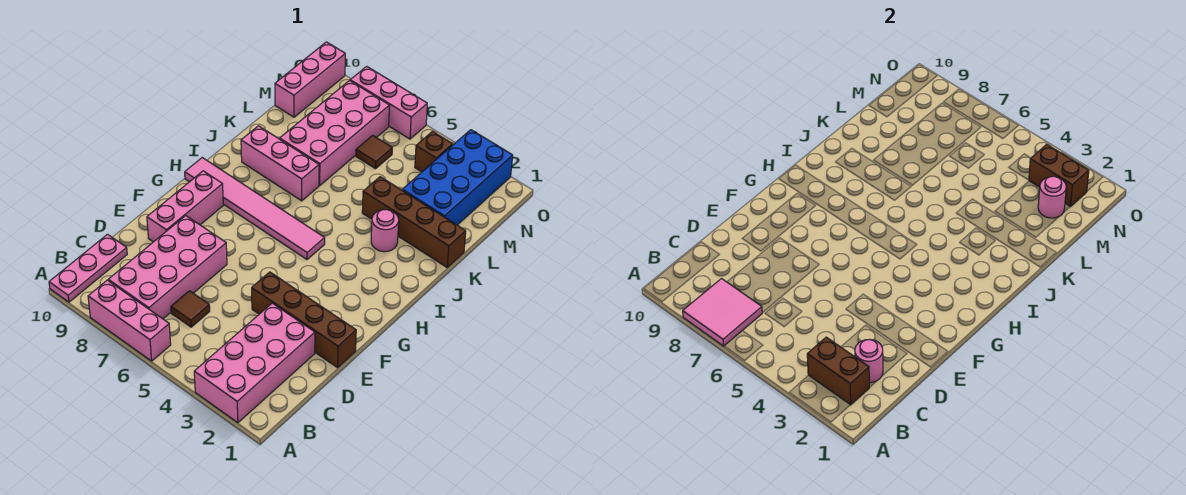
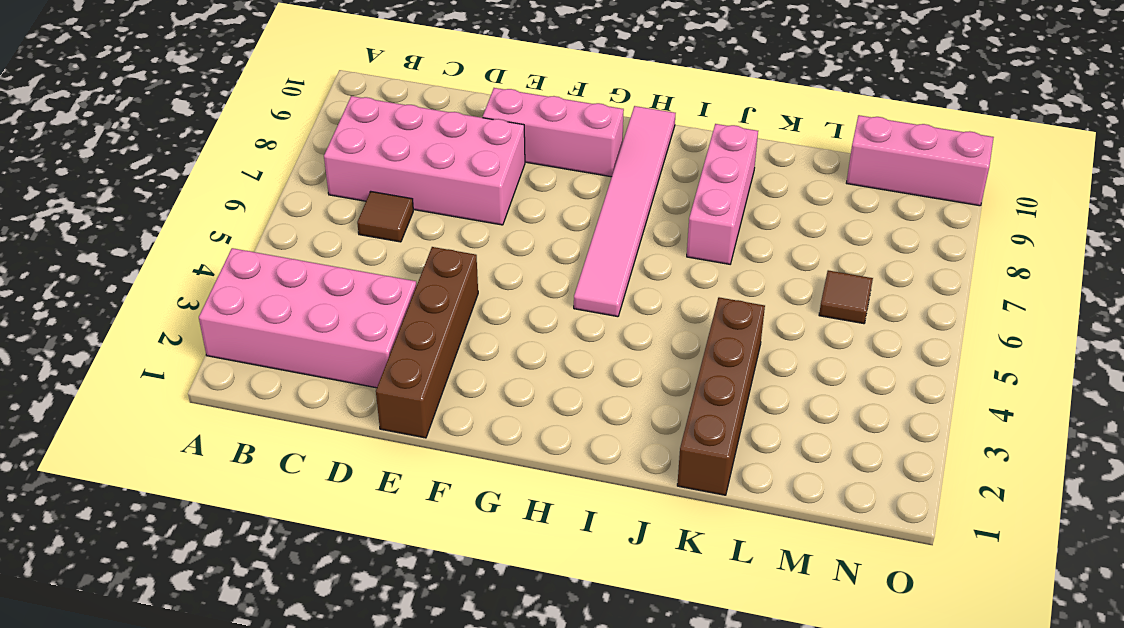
none -> pink 1x3 brick [88,280,171,361]
none -> pink 1x3 plate [49,234,127,302]
none -> pink 1x1 round brick [371,210,399,252]

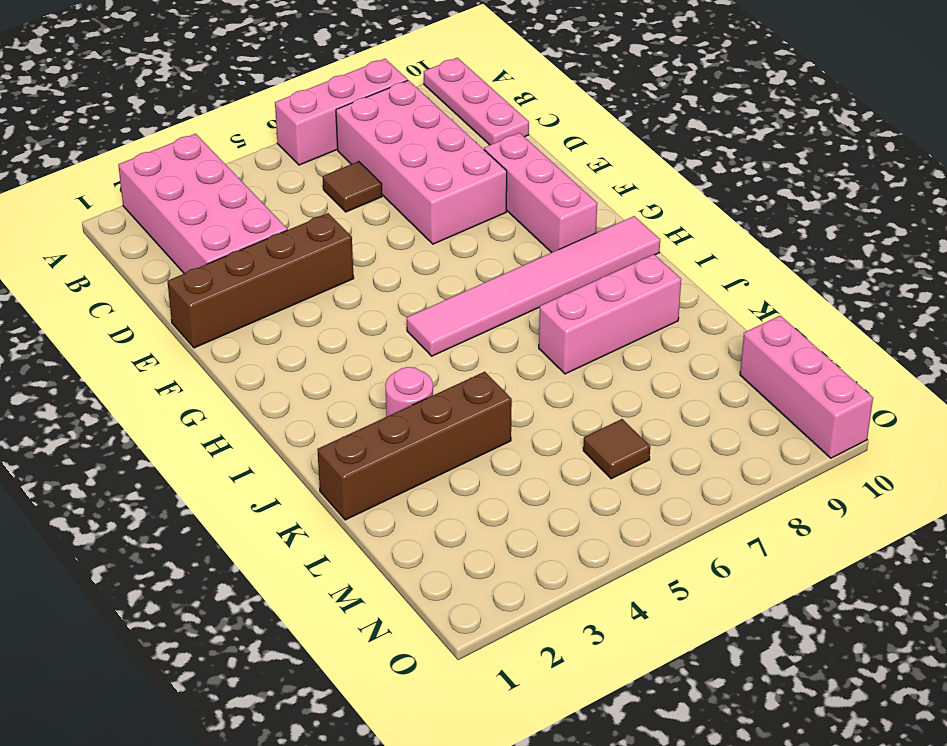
none -> pink 2x4 brick [280,81,390,185]
none -> blue 2x4 brick [402,130,513,225]
none -> brown 1x1 brick [415,132,453,172]

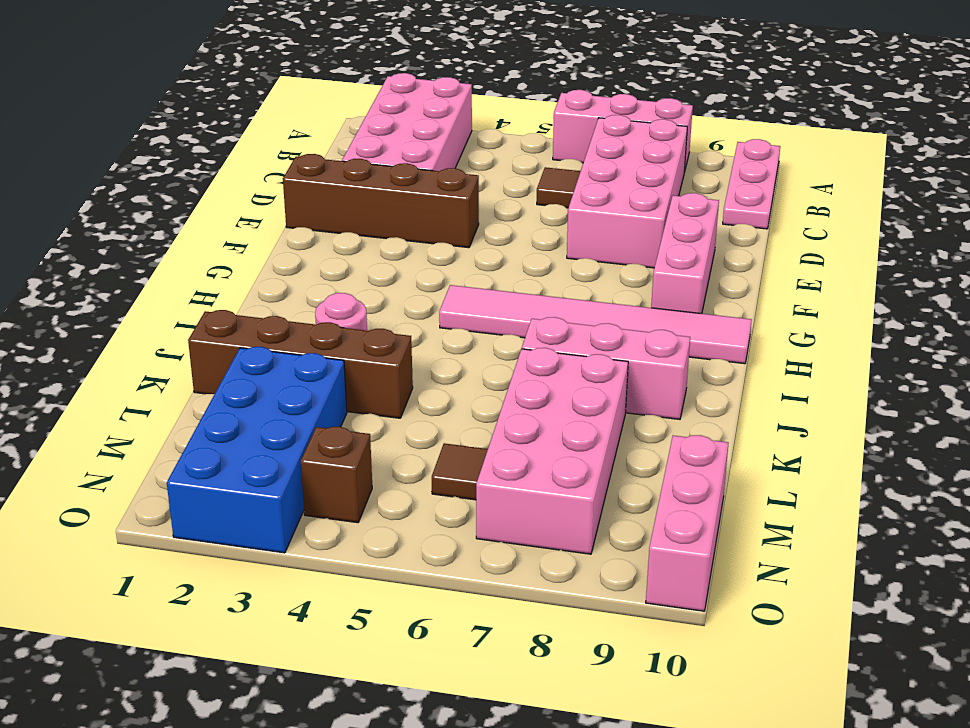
none -> pink 1x3 brick [350,66,427,139]
none -> pink 2x2 tile [683,279,762,346]
none -> brown 1x2 brick [807,337,869,405]

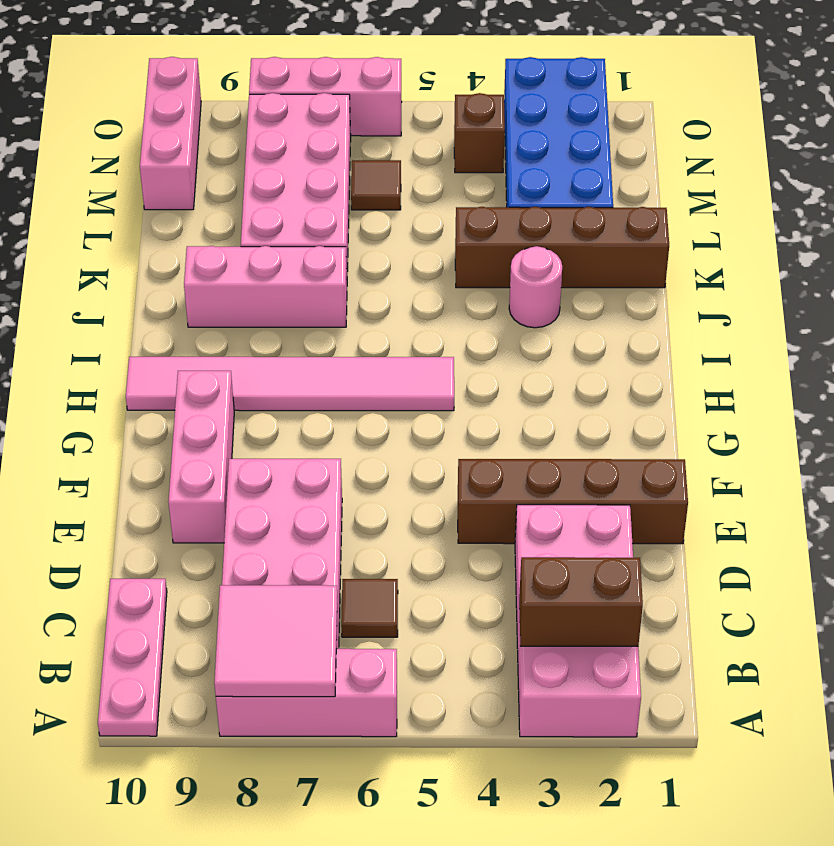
none -> pink 1x1 round brick [855,339,883,383]
none -> pink 1x1 round brick [1038,176,1066,218]
none -> brown 1x2 brick [1029,145,1089,207]

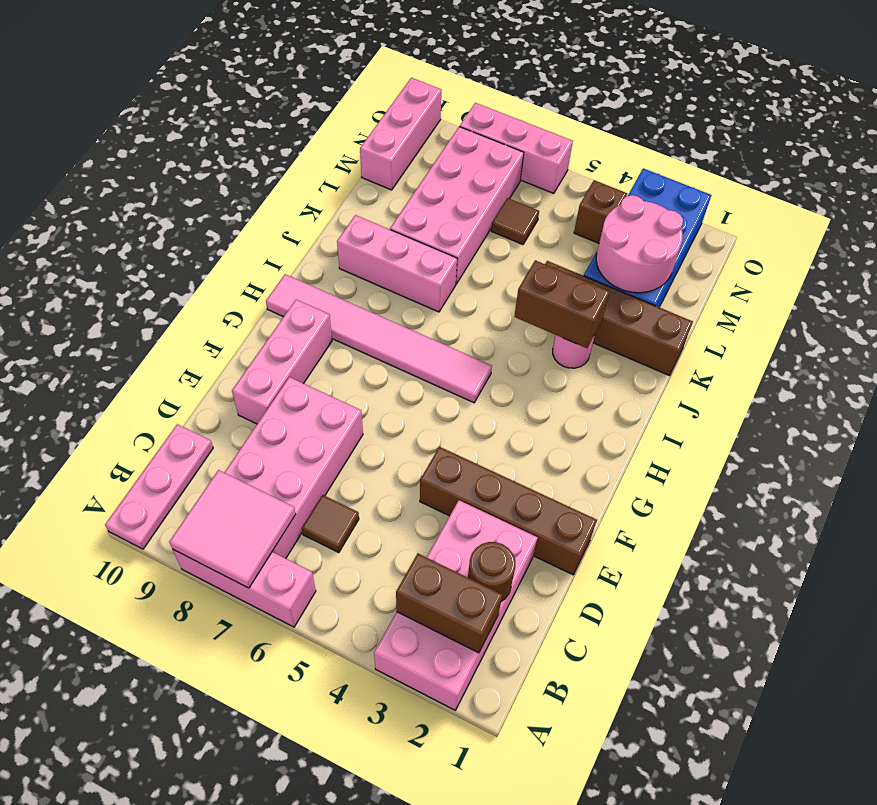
brown 1x1 round brick [468,542,515,601] -> pink 1x1 round brick [855,339,883,383]
brown 1x2 brick [514,260,610,348] -> brown 1x2 brick moved to [1029,145,1089,207]
pink 2x2 round brick [596,195,683,293] -> pink 1x1 round brick [1038,176,1066,218]

